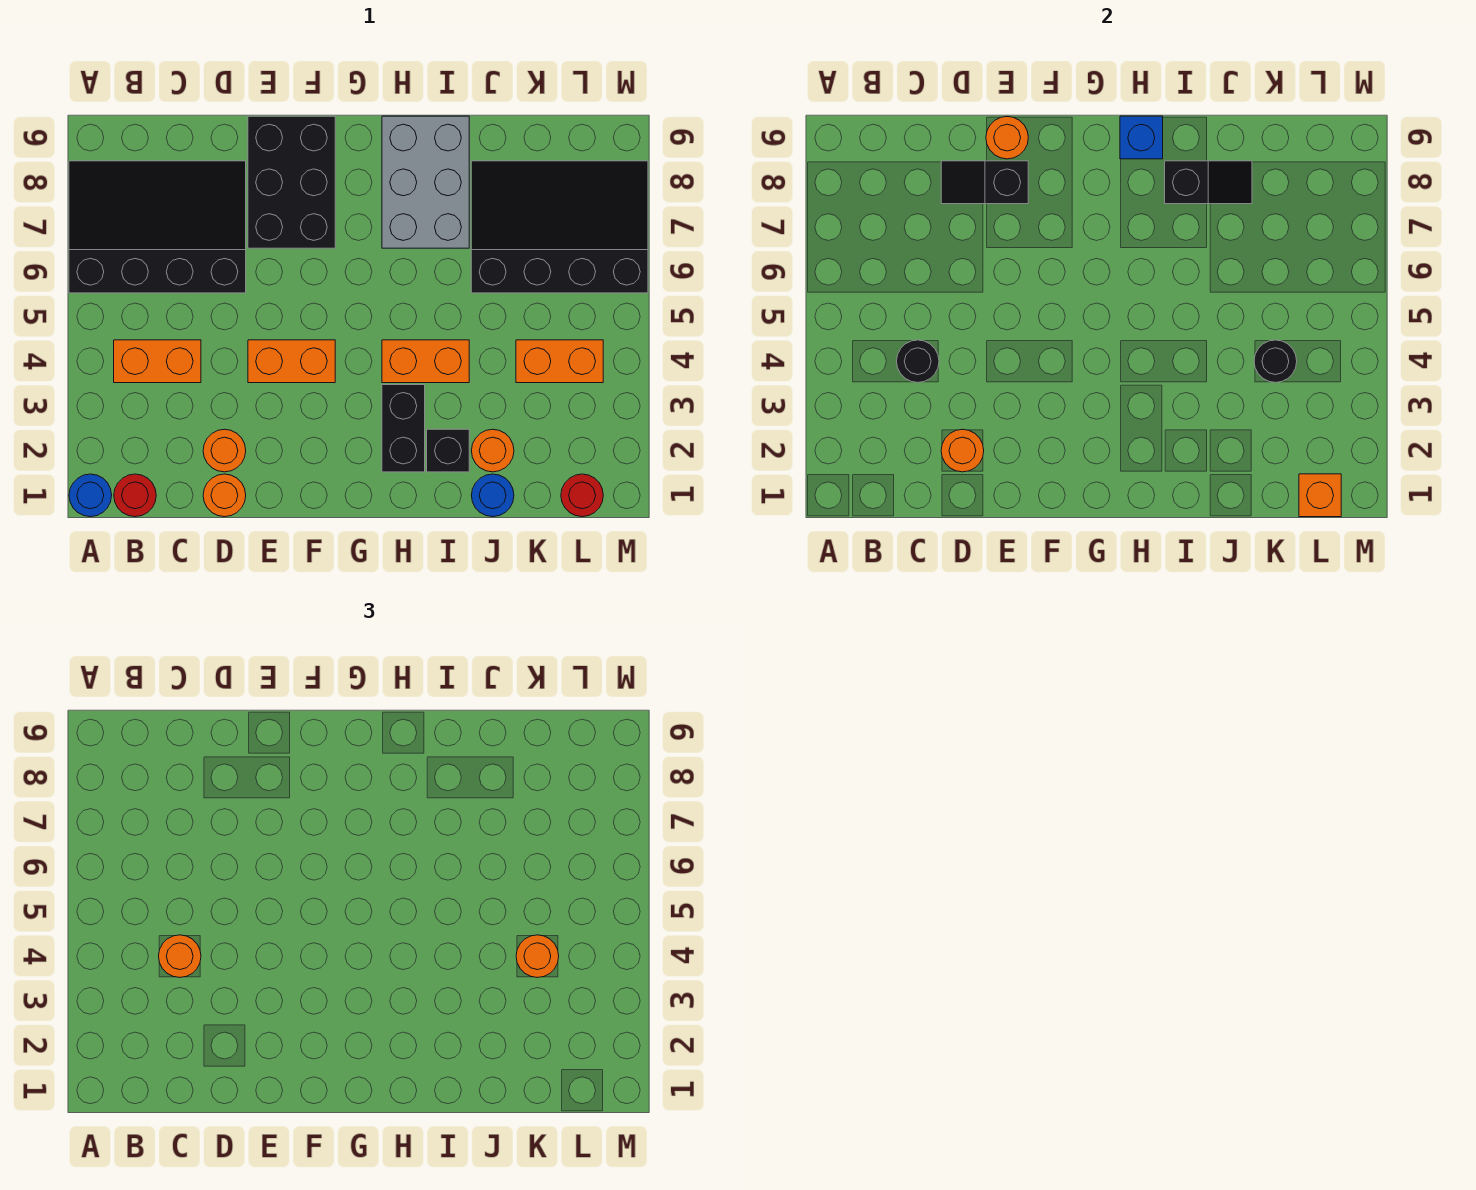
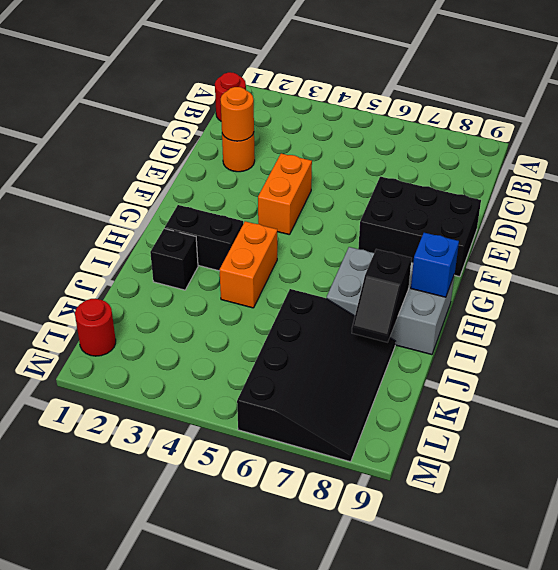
none -> blue 1x1 round brick [69,474,112,517]
none -> black 3x4 slope [69,161,246,293]
none -> orange 1x2 brick [114,340,201,383]

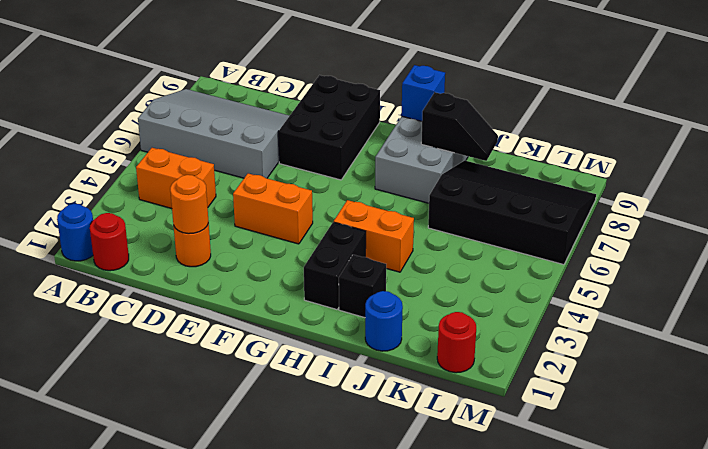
grey 3x4 slope [138,89,290,178] -> black 3x4 slope [69,161,246,293]
none -> orange 1x1 round brick [203,474,246,517]
none -> orange 1x1 round brick [471,429,514,472]
none -> orange 1x2 brick [516,340,603,383]

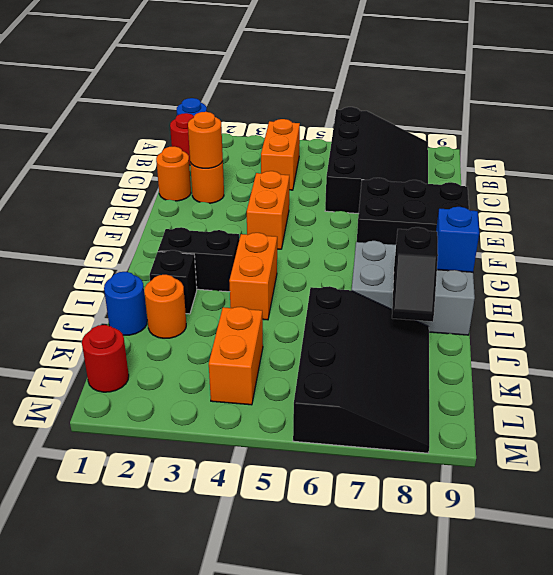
none -> black 1x1 round brick [897,340,939,383]
none -> black 1x2 slope [941,161,1028,204]
none -> orange 1x1 round brick [986,117,1028,159]

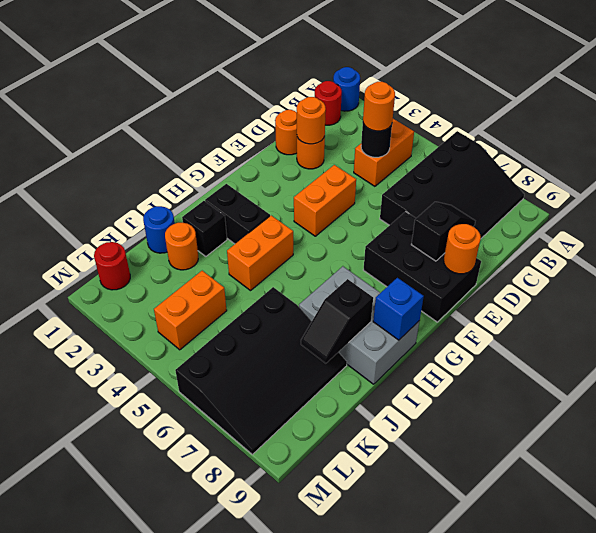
none -> black 1x1 round brick [1254,340,1297,383]
none -> orange 1x1 brick [1299,474,1341,517]
none -> orange 1x1 round brick [516,935,559,978]

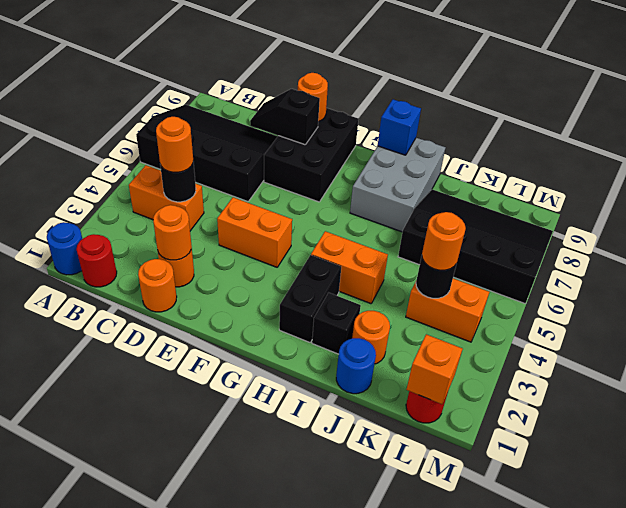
none -> black 1x2 slope [1165,161,1252,204]

